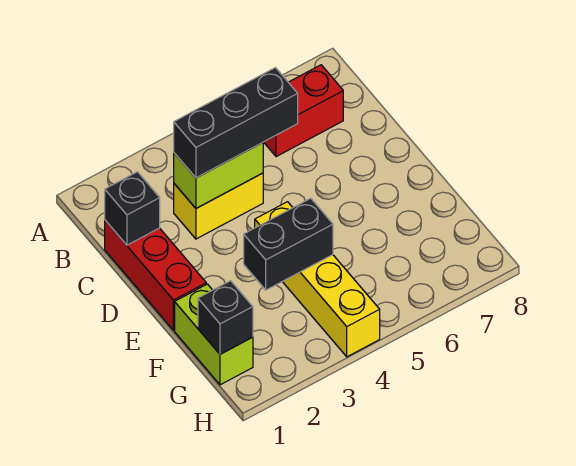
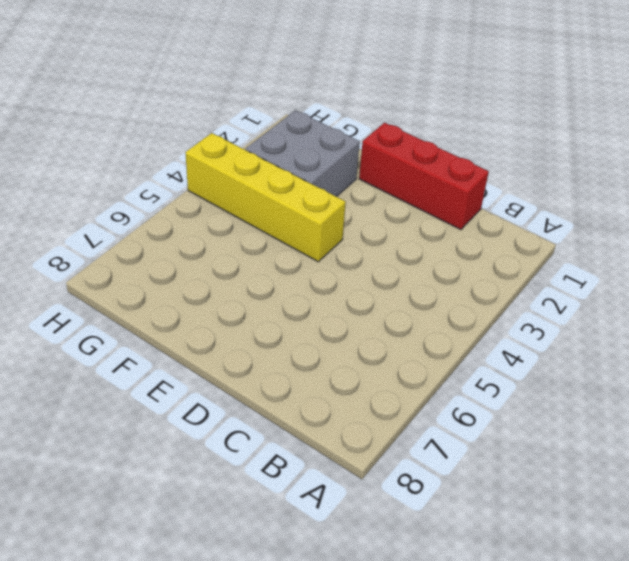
grey 2x2 brick [245,110,360,197] -> none
none -> red 1x2 brick [264,65,343,157]
none -> yellow 1x2 brick [174,173,263,239]

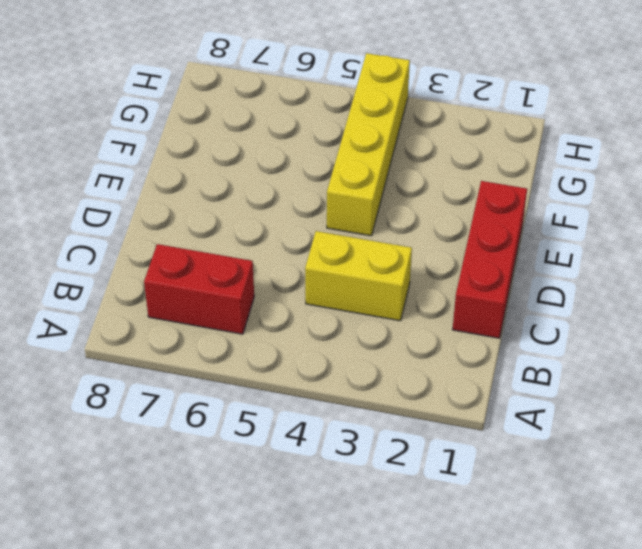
none -> lime 1x2 brick [175,284,253,385]
none -> black 1x1 brick [105,172,160,245]

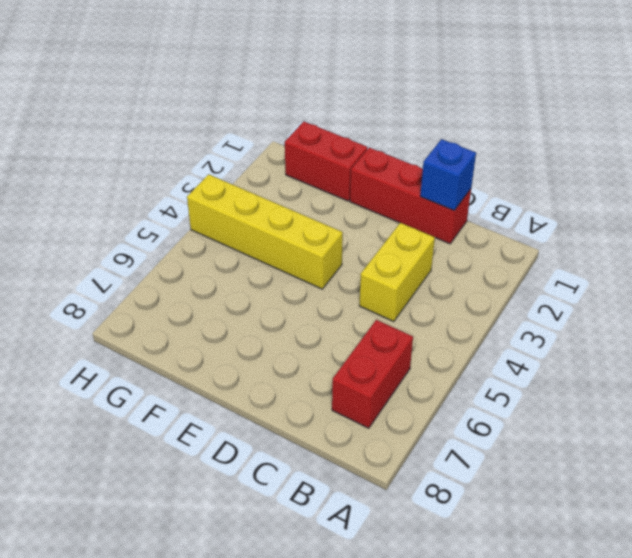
blue 1x1 brick [420,139,476,210] -> black 1x1 brick [105,172,160,245]
red 1x2 brick [285,121,368,201] -> lime 1x2 brick [175,284,253,385]
none -> lime 1x2 brick [174,143,263,208]
none -> black 1x2 brick [244,198,333,290]

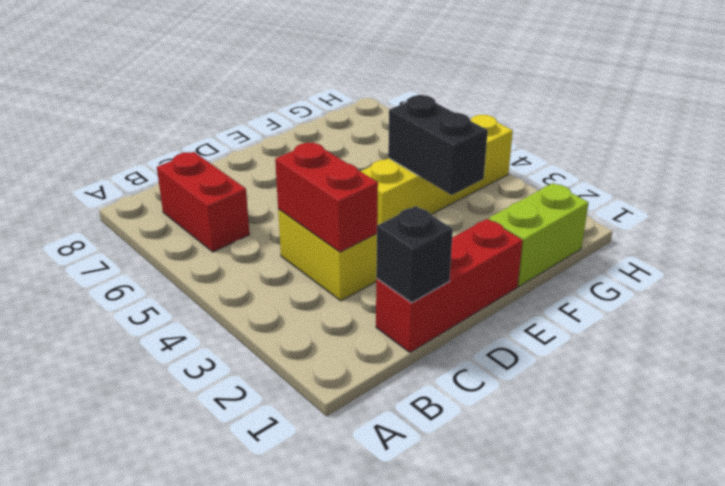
red 1x2 brick [275,142,378,252] -> lime 1x2 brick [174,143,263,208]
none -> black 1x1 brick [198,281,253,354]
none -> black 1x3 brick [174,68,298,178]

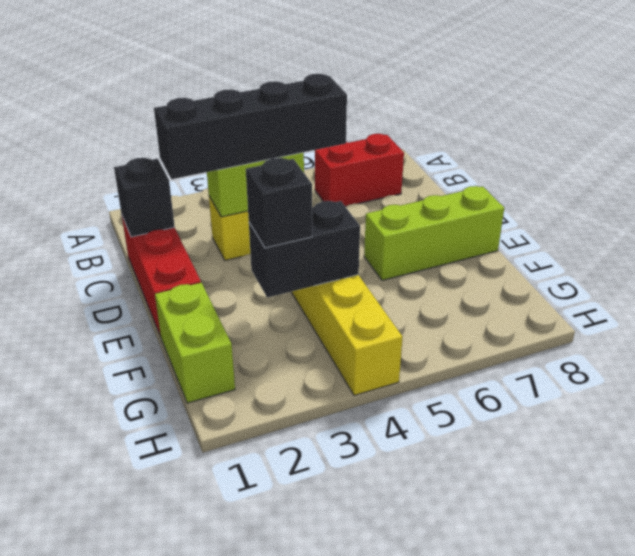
black 1x4 brick [154,74,347,179] -> black 1x3 brick [174,68,298,178]
lime 1x3 brick [364,186,504,280] -> none
black 1x1 brick [246,158,312,248] -> black 1x1 brick moved to [198,281,253,354]

